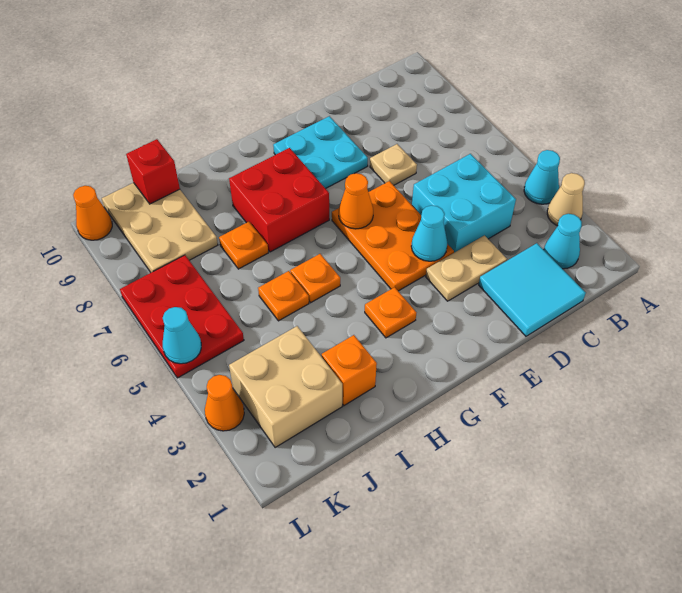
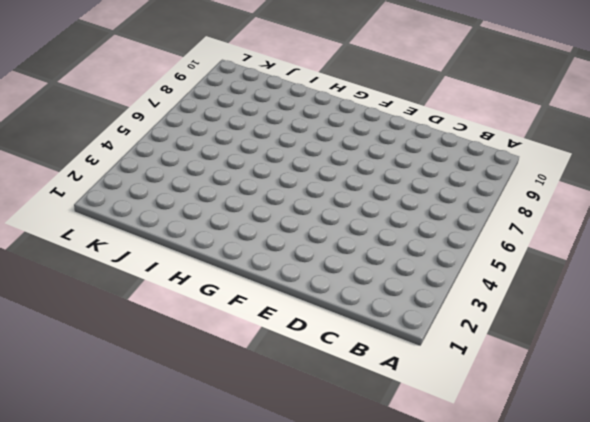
none -> tan 1x1 cone [547,173,585,226]
none -> cyan 1x1 cone [524,150,560,204]
none -> cyan 1x1 cone [544,214,582,269]

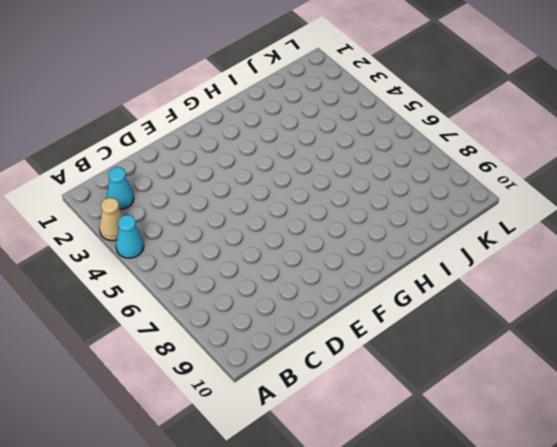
none -> cyan 2x2 tile [479,243,586,336]
none -> cyan 2x2 brick [412,154,516,253]
none -> tan 1x2 plate [426,235,507,301]

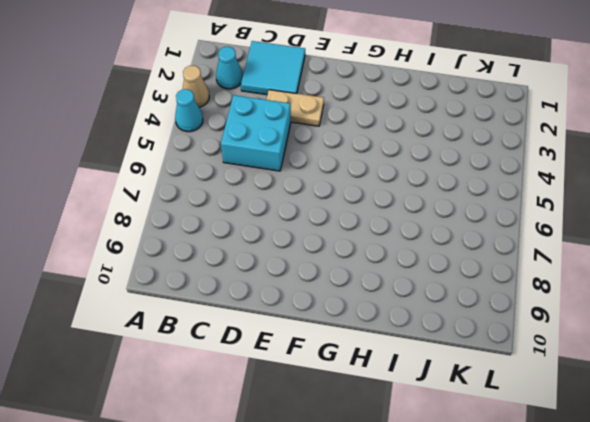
none -> tan 1x1 plate [370,144,417,185]
none -> orange 2x3 plate [332,181,454,291]
none -> cyan 2x2 plate [273,116,368,189]

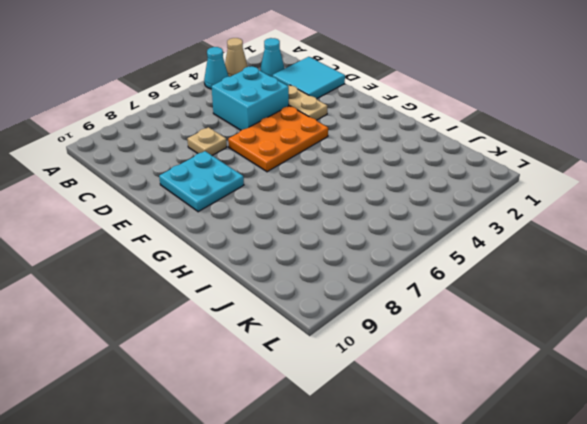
none -> orange 1x1 plate [365,287,416,338]
none -> red 2x2 brick [229,148,329,252]
none -> orange 1x1 plate [290,254,340,303]

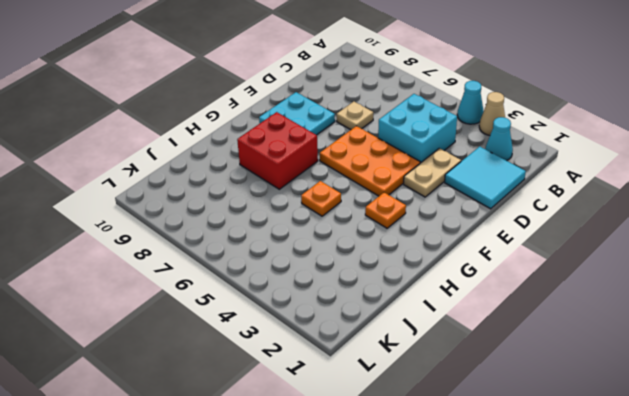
none -> orange 1x1 brick [322,335,377,405]
none -> orange 1x1 plate [258,271,309,321]
none -> orange 1x1 plate [219,222,268,269]

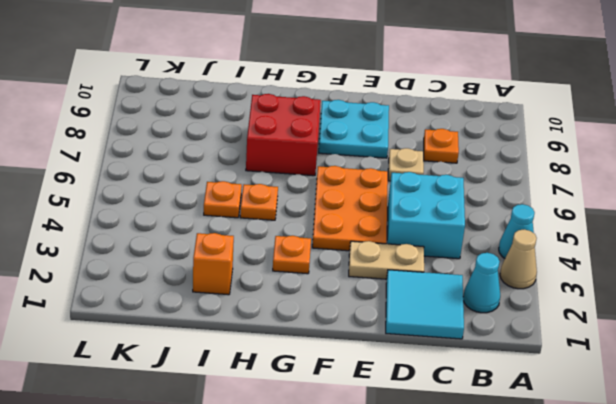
orange 1x1 plate [424,129,459,163] -> orange 1x1 plate moved to [219,222,268,269]
none -> tan 2x2 brick [229,326,342,448]
none -> tan 2x3 plate [102,183,218,272]
none -> red 2x3 plate [120,255,244,378]

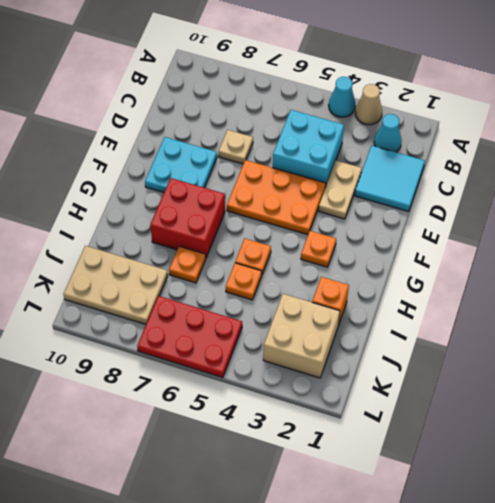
none -> orange 1x1 cone [205,375,244,431]
none -> orange 1x1 cone [73,186,112,240]
none -> cyan 1x1 cone [411,205,448,261]

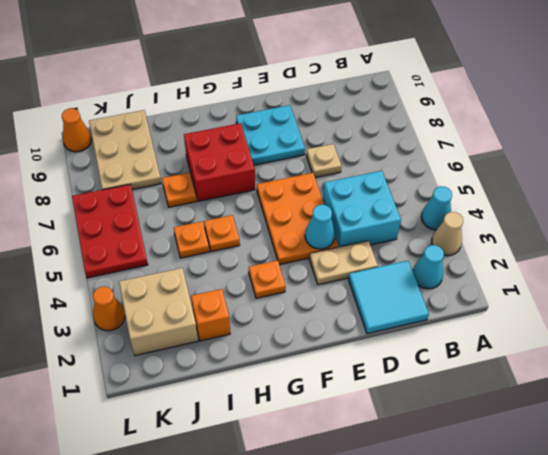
none -> orange 1x1 cone [339,173,373,229]
none -> red 1x1 brick [126,139,180,204]
none -> cyan 1x1 cone [163,307,201,364]

